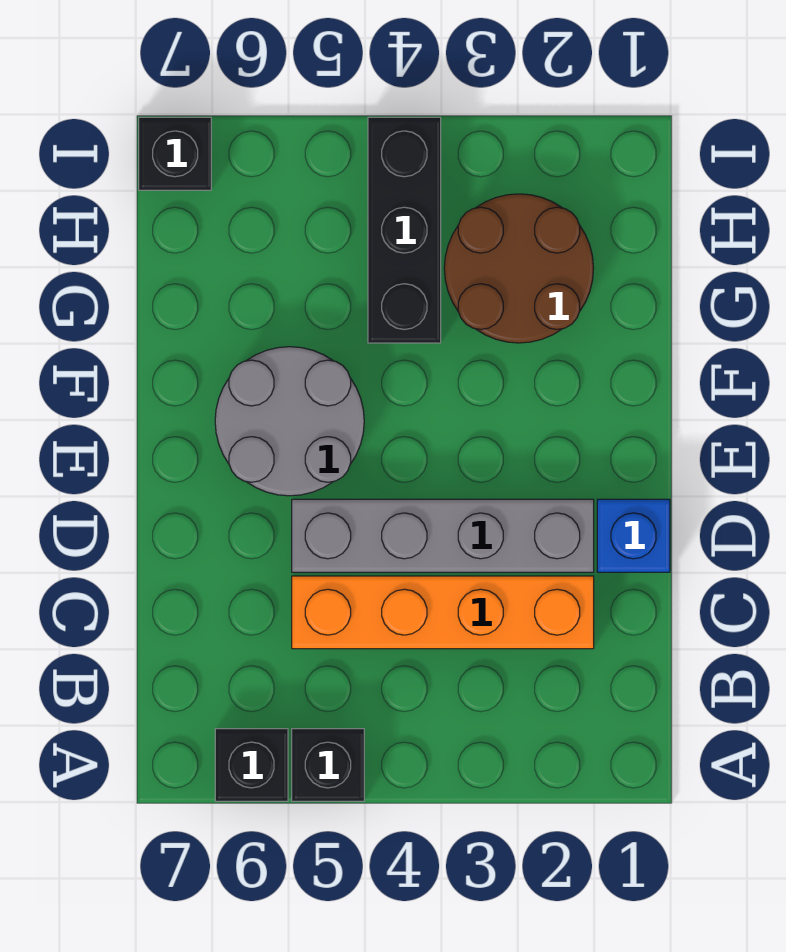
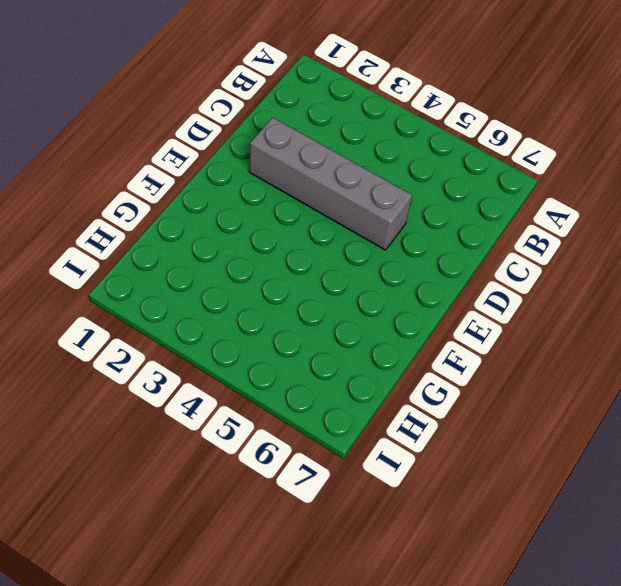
none -> black 1x1 brick [292,729,364,801]
none -> black 1x1 brick [215,729,288,801]

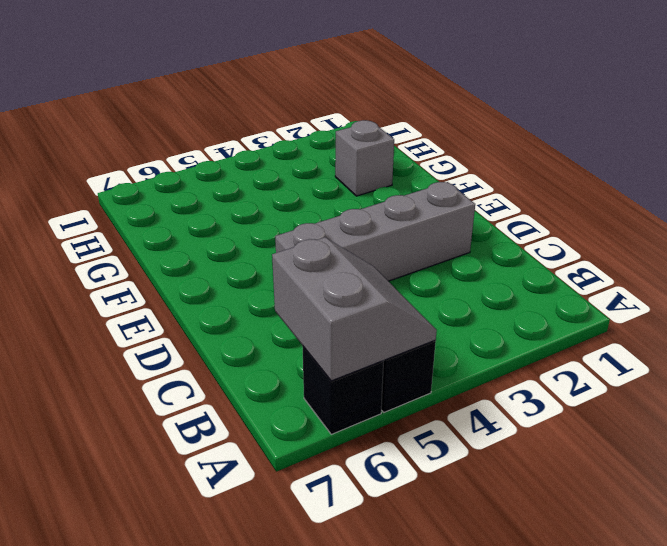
grey 2x2 slope [272,237,437,381] -> none
grey 1x1 brick [335,120,394,196] -> brown 2x2 round brick [444,194,594,343]
none -> orange 1x4 brick [292,576,594,649]
none -> blue 1x1 brick [597,499,670,572]

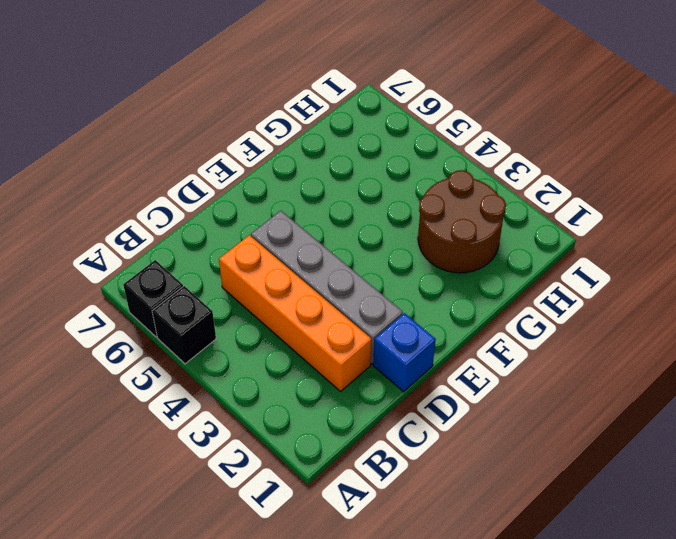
none -> grey 2x2 round brick [215,347,364,496]
none -> black 1x3 brick [368,117,441,343]

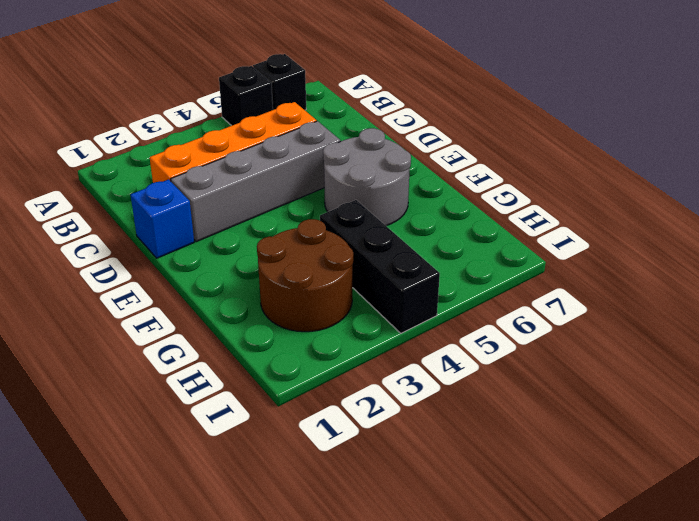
none -> black 1x1 brick [139,117,211,190]

